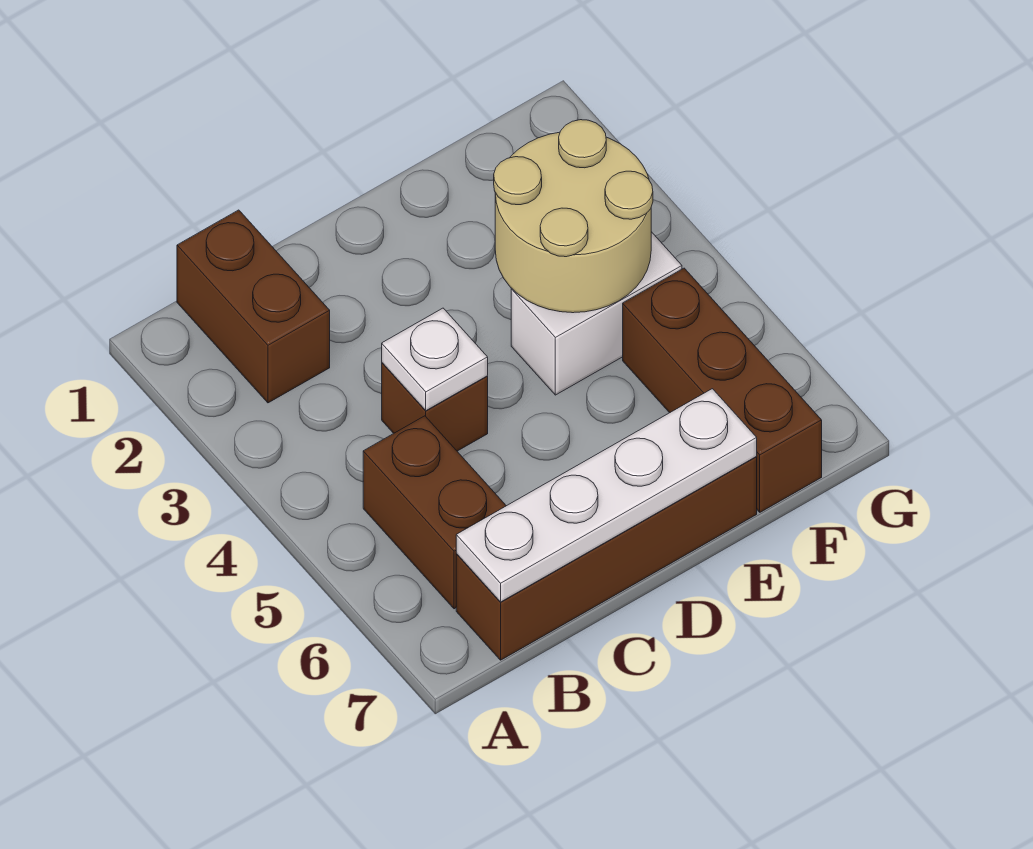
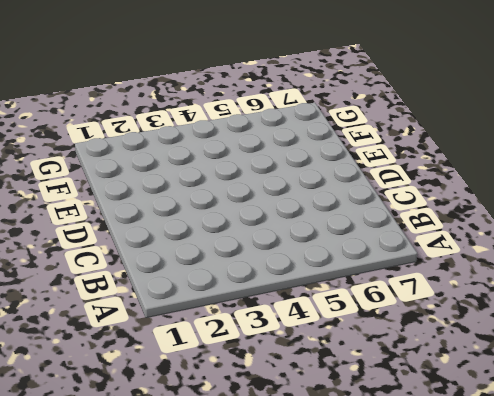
none -> brown 1x2 brick [177,210,330,403]
none -> brown 1x2 brick [363,416,506,609]

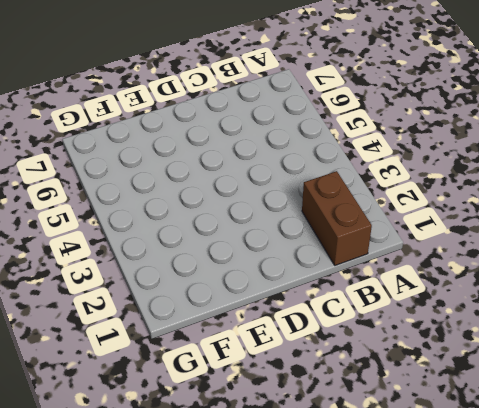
none -> brown 1x2 brick [363,416,506,609]
none -> brown 1x4 brick [456,457,757,660]

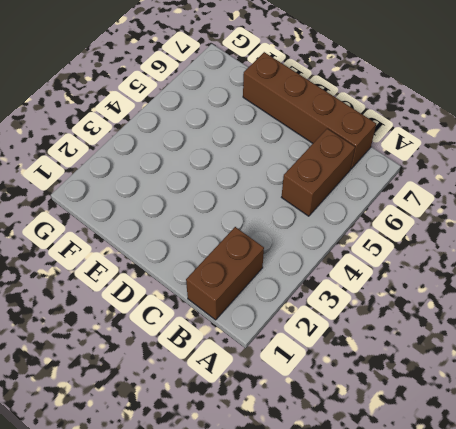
none -> brown 1x1 brick [382,363,488,451]
none -> white 1x2 brick [511,232,682,395]

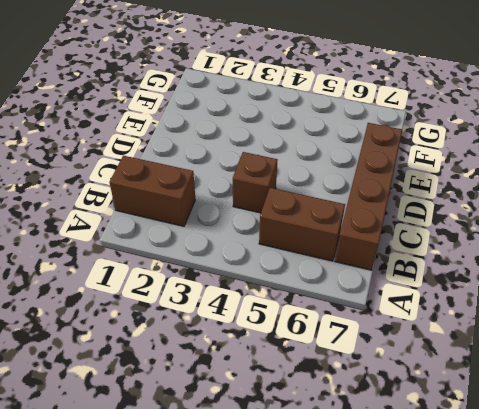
none -> white 1x2 brick [511,232,682,395]
none -> brown 1x3 brick [623,268,822,512]

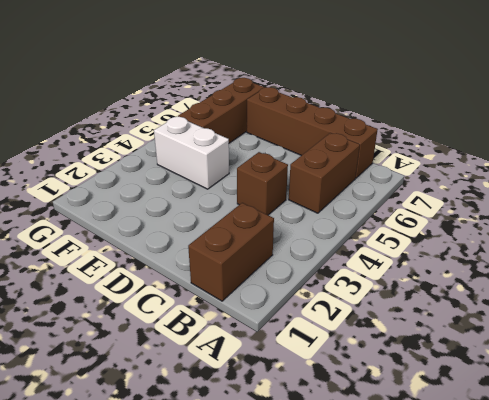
none -> white 1x4 plate [456,389,757,602]
none -> white 1x1 plate [382,308,488,411]

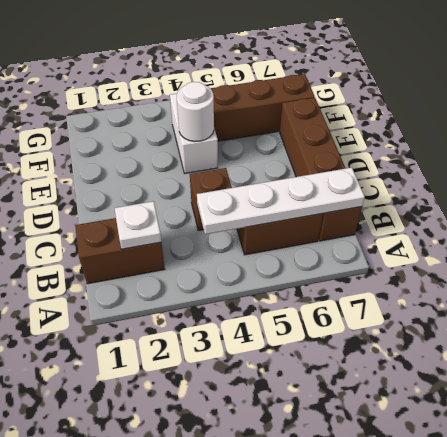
white 1x1 plate [115,201,161,249] -> white 1x1 plate moved to [382,308,488,411]
white 1x4 plate [197,168,365,234] -> white 1x4 plate turned to [456,389,757,602]
white 1x1 round brick [177,82,214,142] -> tan 2x2 round brick [494,120,653,313]

